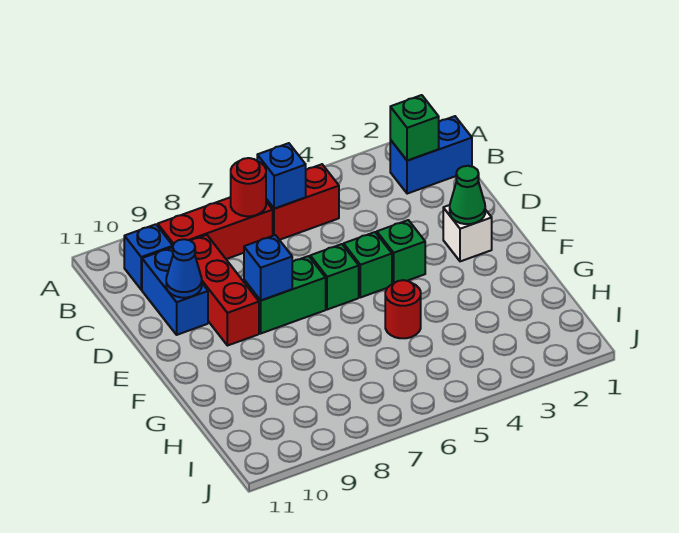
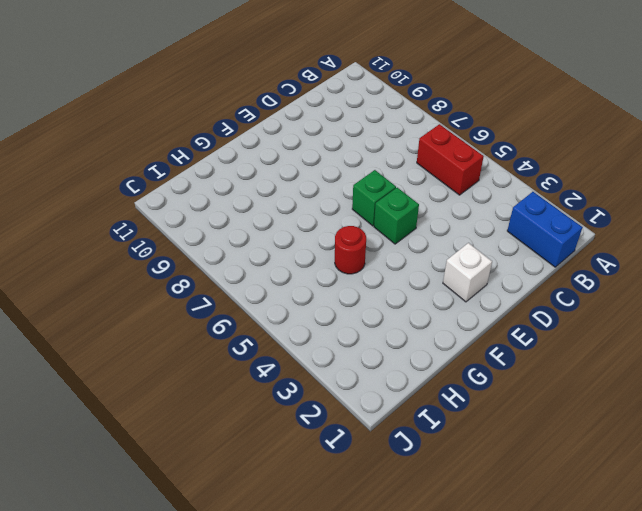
none -> red 1x3 brick [158,197,273,259]
none -> blue 1x1 brick [124,224,173,290]
none -> red 1x3 brick [191,235,259,346]

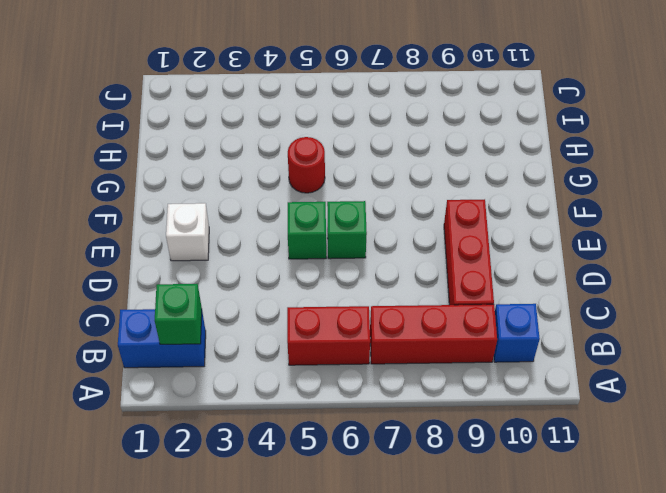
none -> blue 1x2 brick [142,247,208,335]
none -> green 1x1 brick [377,220,425,284]
none -> green 1x2 brick [244,256,326,333]

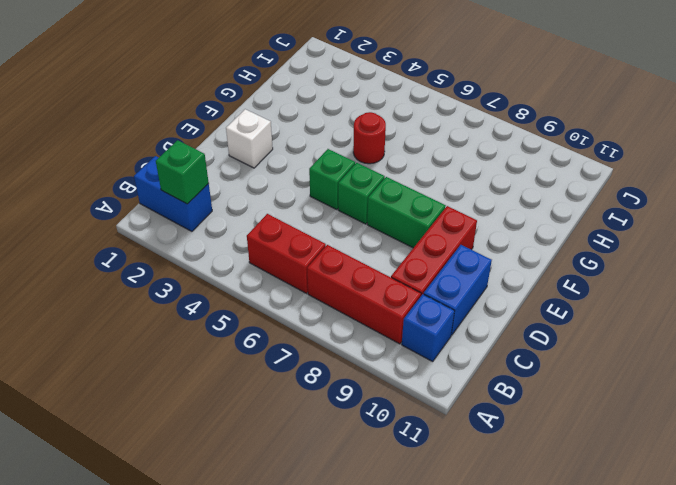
none -> green 1x1 brick [377,220,425,284]
none -> blue 1x1 brick [257,143,306,209]
none -> red 1x1 round brick [231,158,266,216]

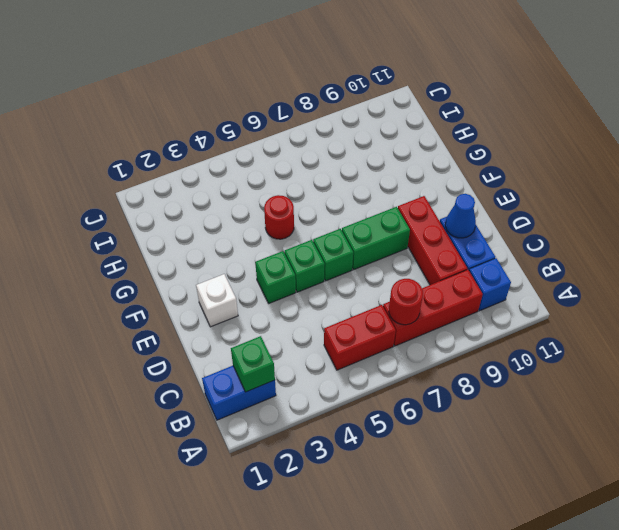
none -> blue 1x1 brick [257,143,306,209]
none -> green 1x1 cone [450,166,485,224]
none -> blue 1x1 brick [244,235,292,300]

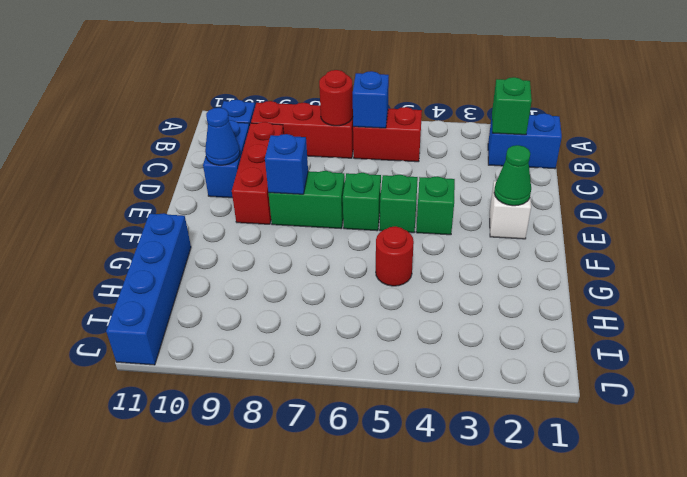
blue 1x4 brick [106,213,191,365] -> none

